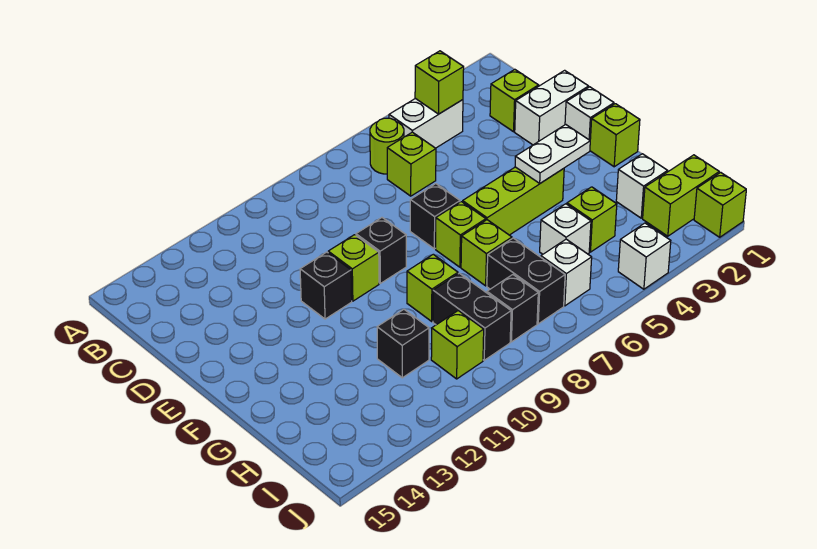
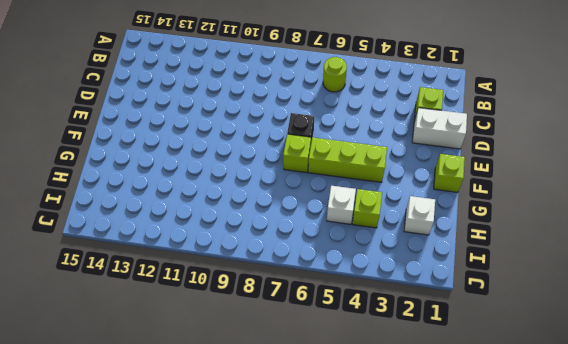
none -> white 1x2 brick [389,98,463,148]
none -> lime 1x1 brick [387,132,436,196]
none -> white 1x1 brick [565,87,614,140]

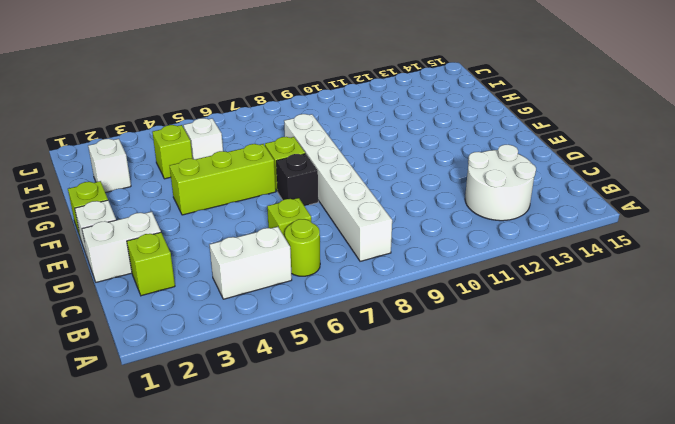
white 1x6 brick [284,114,392,261] -> none
white 2x2 round brick [465,145,536,221] -> none
none -> black 1x1 brick [356,218,406,283]
none -> lime 1x1 brick [328,235,379,301]
none -> black 1x1 brick [300,252,352,319]

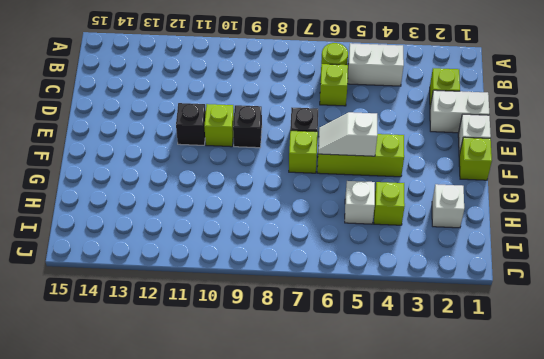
white 1x2 slope [318,112,377,156] -> none
none -> lime 1x1 brick [461,220,512,286]
none -> lime 1x1 brick [407,254,458,321]
none -> black 1x2 brick [487,238,565,324]

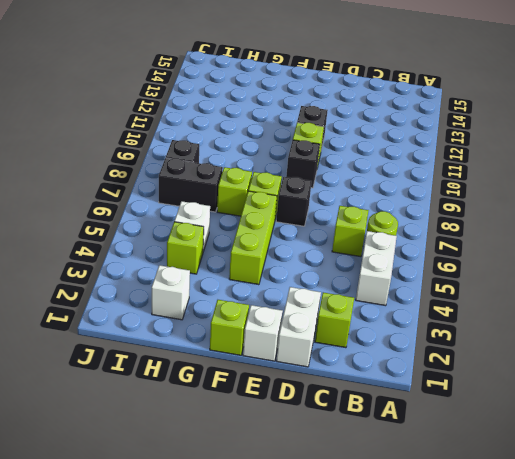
none -> lime 1x1 brick [407,254,458,321]
none -> black 1x2 brick [433,273,511,360]
none -> black 1x1 brick [377,309,429,378]

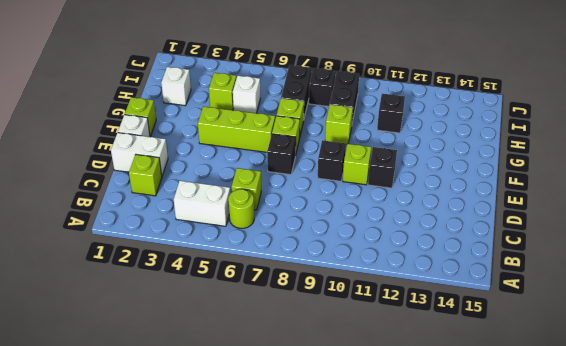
none -> lime 1x2 brick [643,155,719,236]
none -> white 1x1 brick [541,239,592,306]
none -> lime 1x1 brick [431,311,484,379]

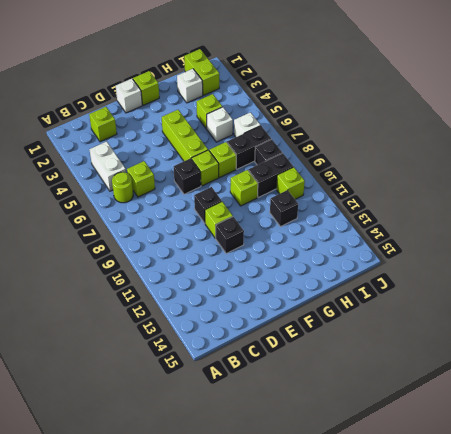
none -> white 1x2 brick [515,70,589,145]
none -> lime 1x1 brick [694,172,746,237]
none -> white 1x1 brick [618,223,671,289]

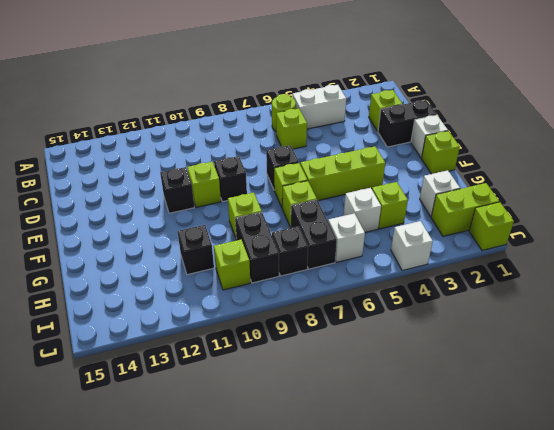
black 1x2 brick [378,100,436,147] -> white 1x2 brick [515,70,589,145]
none -> lime 1x1 brick [415,51,464,114]
none -> white 1x2 plate [515,125,590,183]

